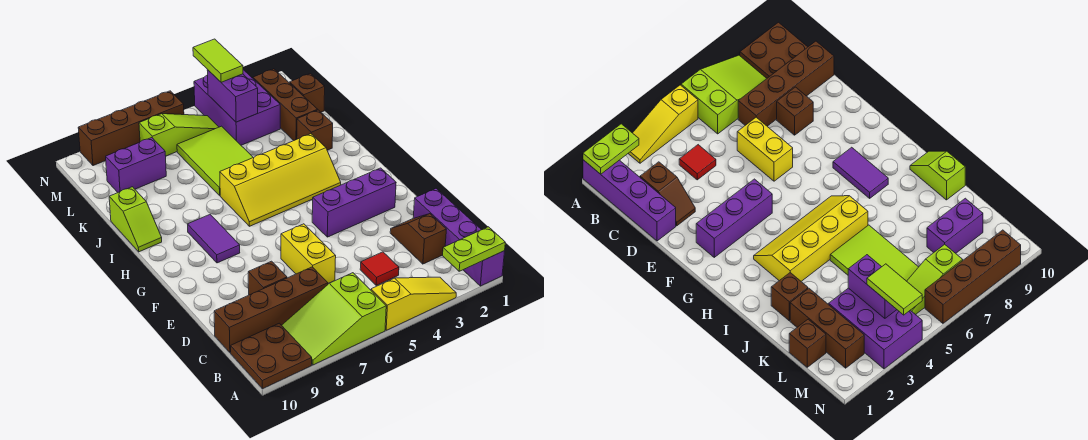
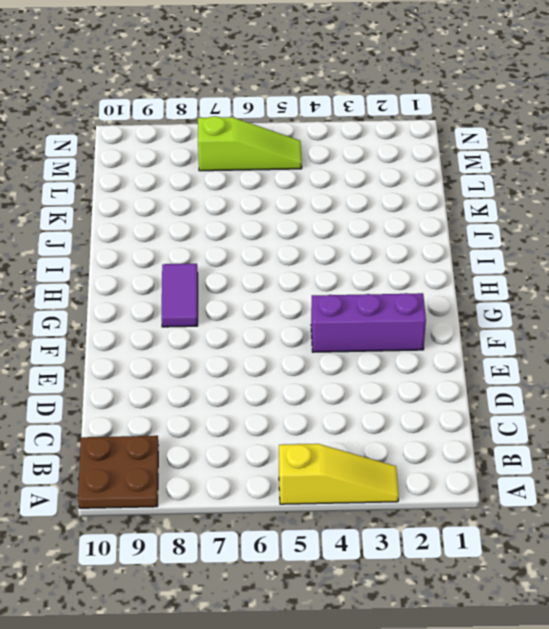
none -> purple 1x4 brick [413,189,505,286]
none -> lime 2x3 slope [282,273,386,365]
none -> brown 1x2 slope [390,214,446,264]

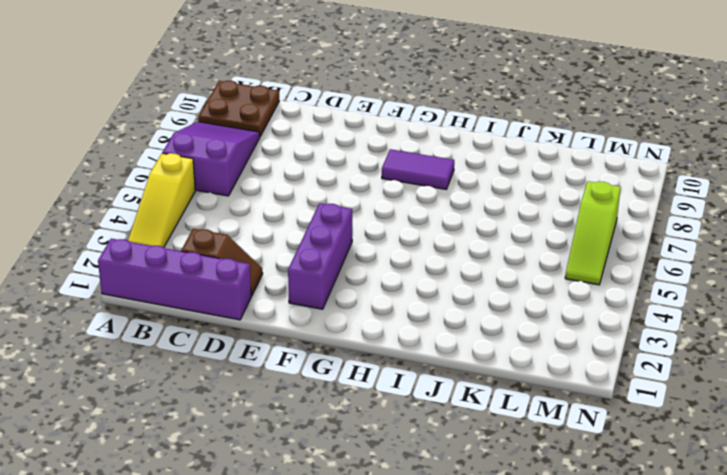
purple 2x3 slope [162,122,260,196] -> lime 2x3 slope [282,273,386,365]
none -> red 1x1 tile [360,252,399,285]
none -> brown 1x4 brick [214,267,328,353]
none -> yellow 1x2 brick [281,224,336,283]

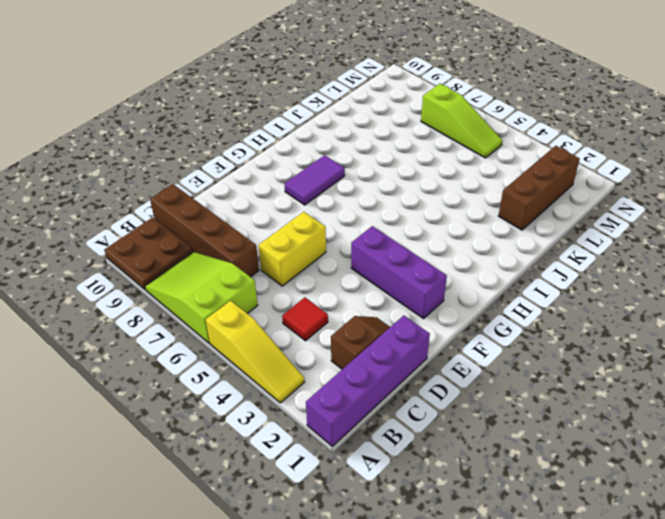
none -> brown 1x1 brick [248,261,287,295]
none -> yellow 2x4 slope [220,134,341,226]
none -> lime 1x2 slope [109,187,162,252]

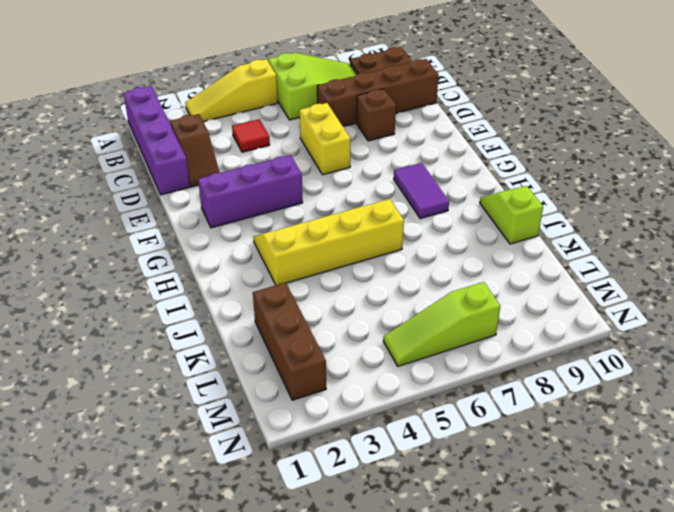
none -> brown 1x1 brick [297,110,333,150]
none -> lime 2x3 tile [177,126,253,195]
none -> brown 1x1 brick [290,74,325,112]

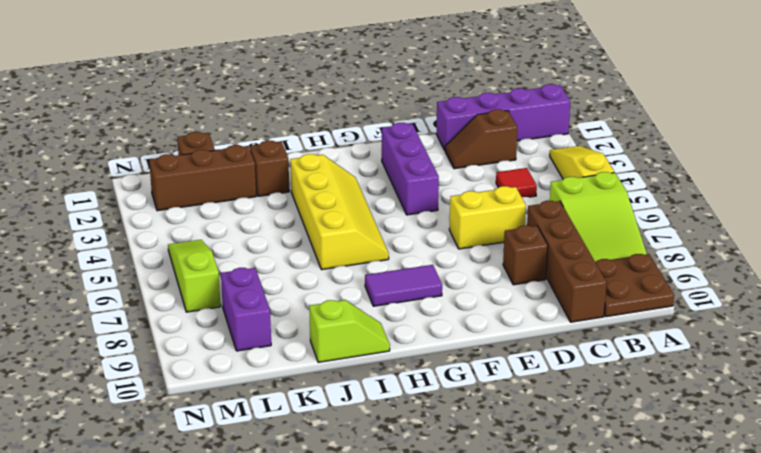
none -> lime 2x3 tile [177,126,253,195]
none -> purple 2x3 brick [194,70,280,145]
none -> brown 1x4 brick [78,91,184,166]

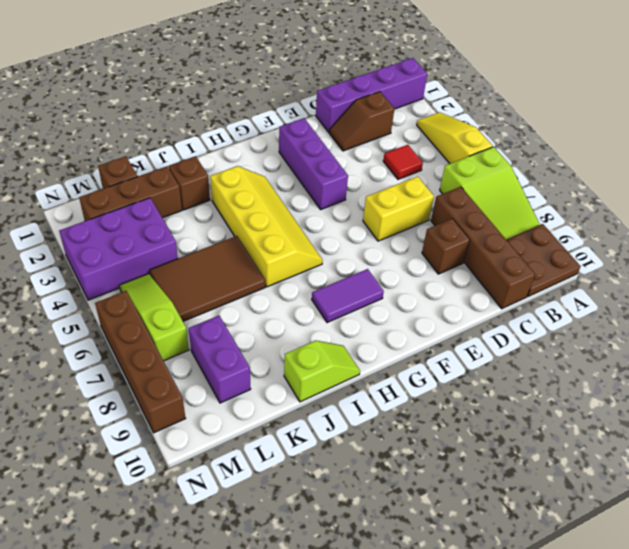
brown 2x3 tile [150,236,265,321] -> lime 2x3 tile [177,126,253,195]
none -> lime 1x2 plate [443,227,505,271]
none -> purple 1x2 brick [207,70,258,122]
none -> lime 1x2 tile [193,39,243,82]

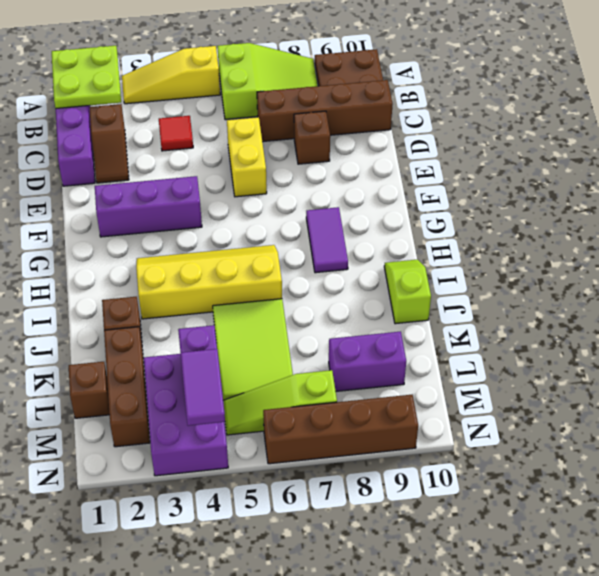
lime 2x2 plate [52,46,121,108] -> lime 1x2 plate [443,227,505,271]
purple 1x2 tile [180,349,225,426] -> lime 1x2 tile [193,39,243,82]

